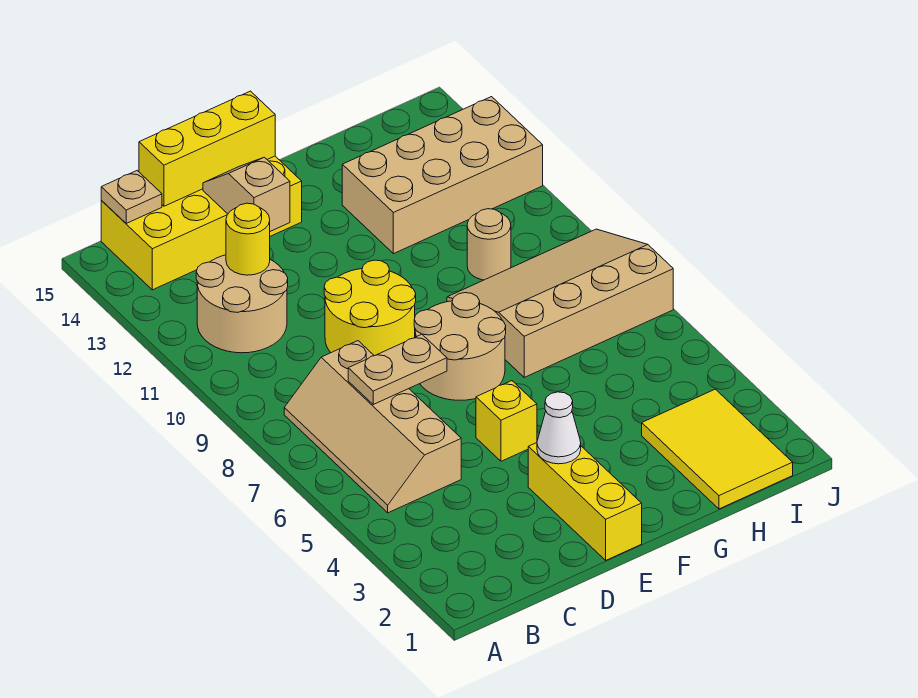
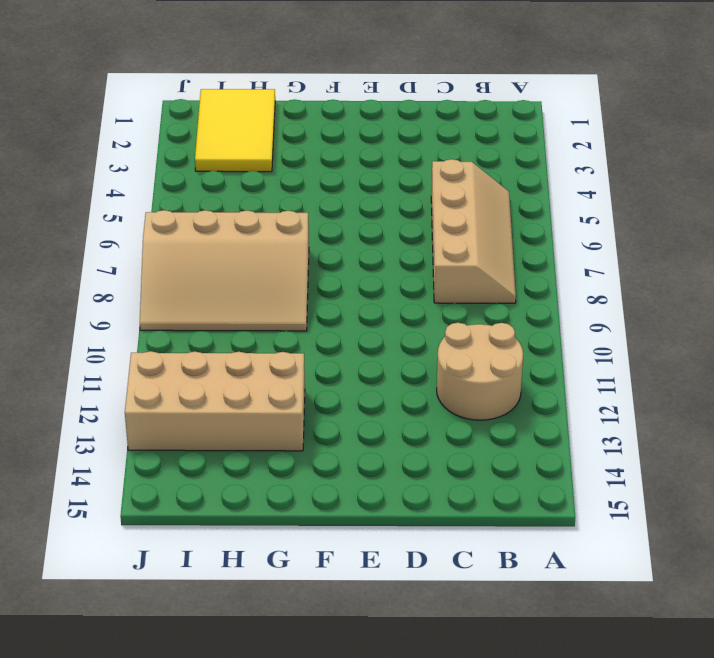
none -> yellow 2x4 brick [101,156,302,290]
none -> yellow 2x2 round brick [324,260,416,356]
none -> yellow 1x3 brick [528,443,642,560]

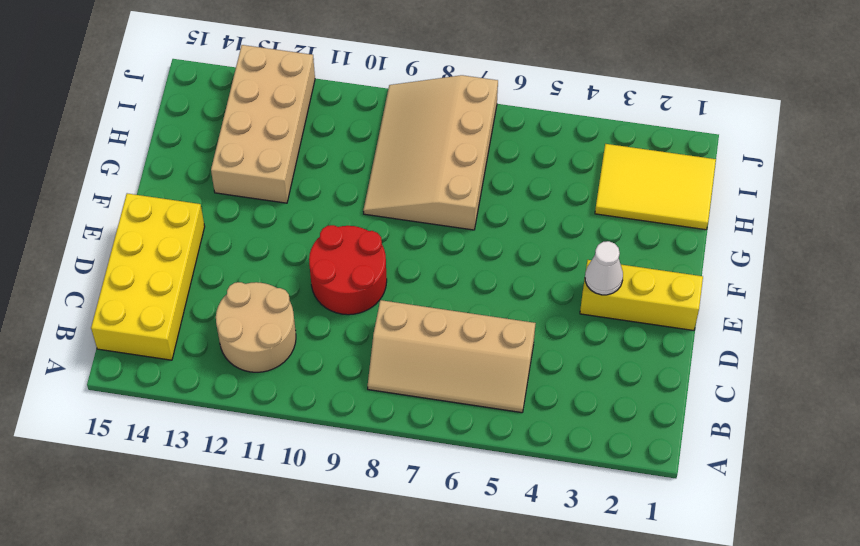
red 2x2 round brick [309,225,387,315] -> yellow 2x2 round brick [324,260,416,356]
none -> yellow 1x1 brick [476,381,537,461]
none -> tan 2x2 round brick [414,293,506,400]
none -> tan 1x1 round brick [467,209,511,280]

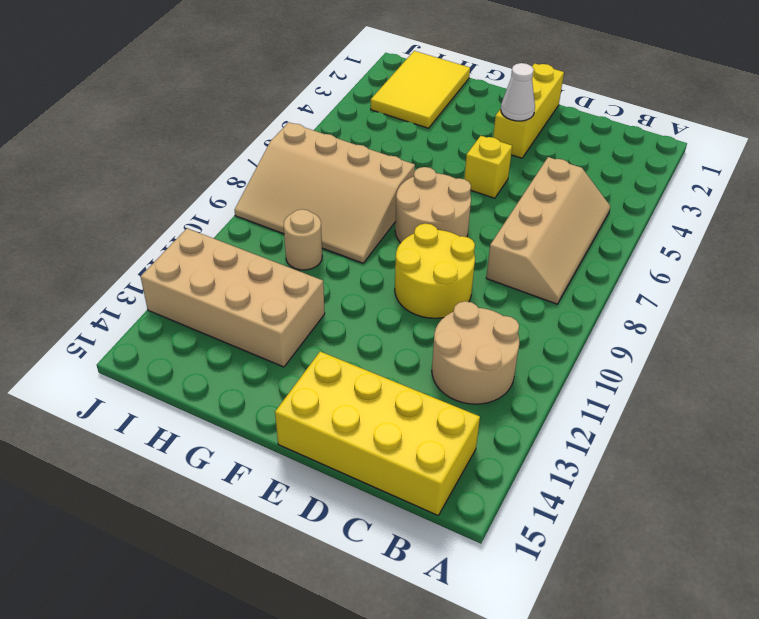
none -> tan 1x1 plate [101,171,162,223]
none -> tan 1x2 plate [348,334,447,404]
none -> yellow 1x1 round brick [226,203,270,275]

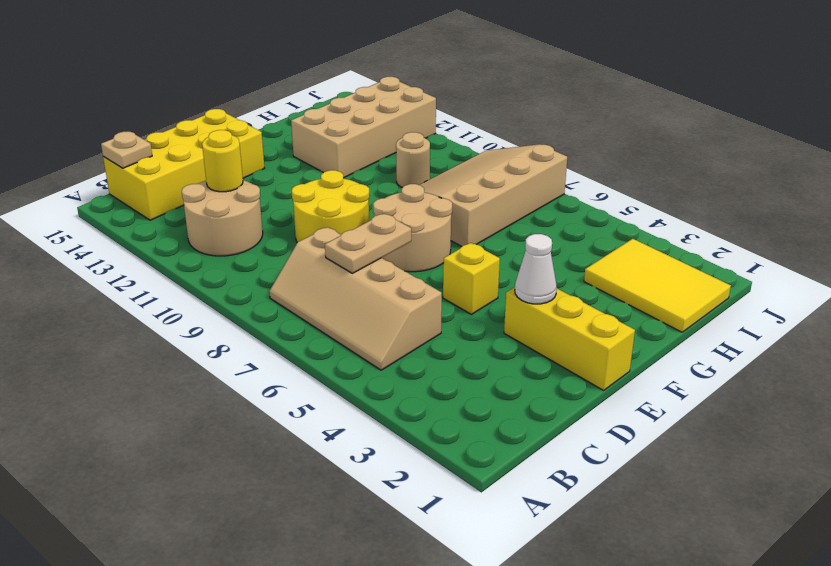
none -> yellow 1x3 brick [139,91,275,206]
none -> tan 1x2 slope [203,157,290,231]

